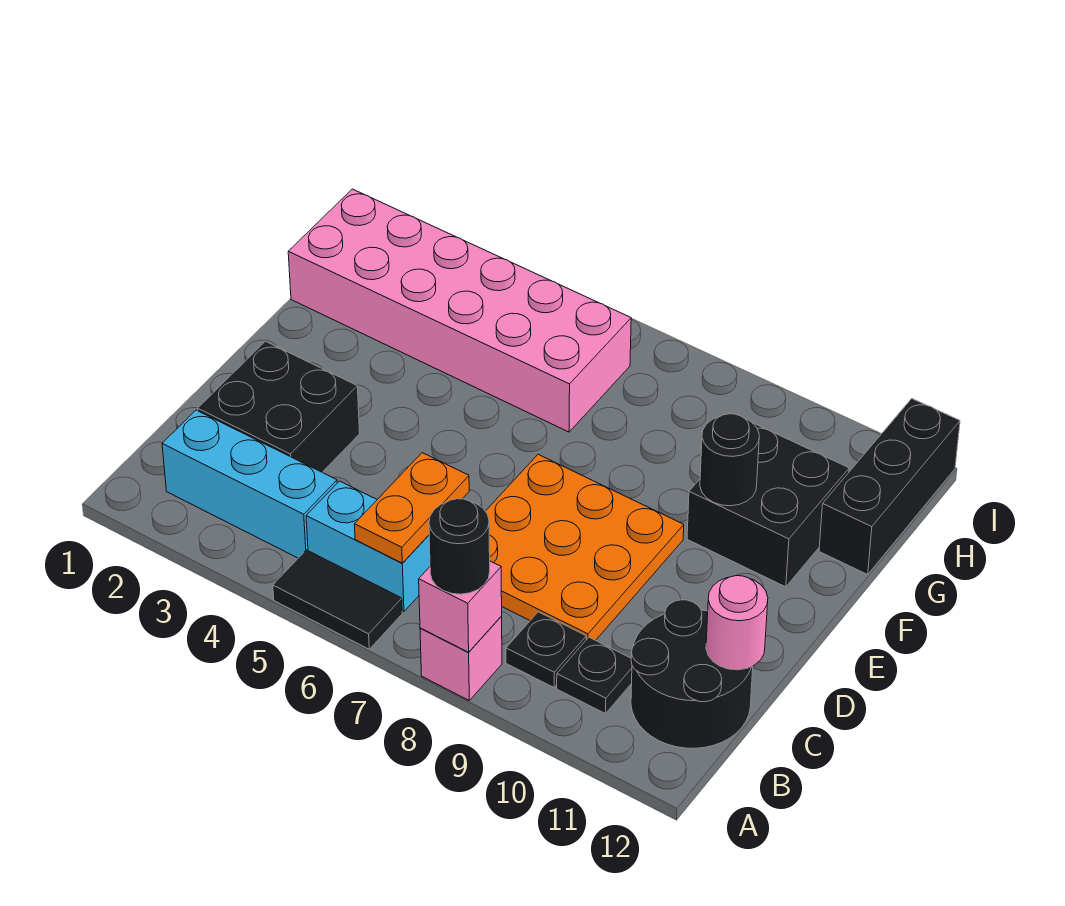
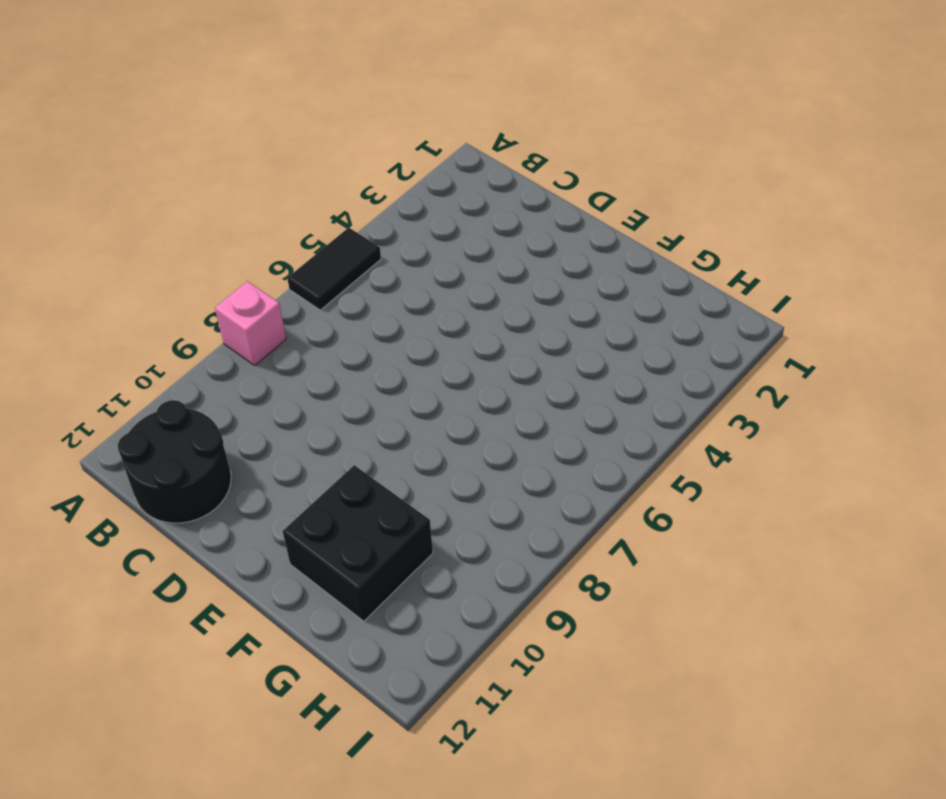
none -> cyan 1x3 brick [162,410,337,558]
none -> cyan 1x2 brick [306,481,430,612]
none -> black 1x1 plate [506,612,586,687]

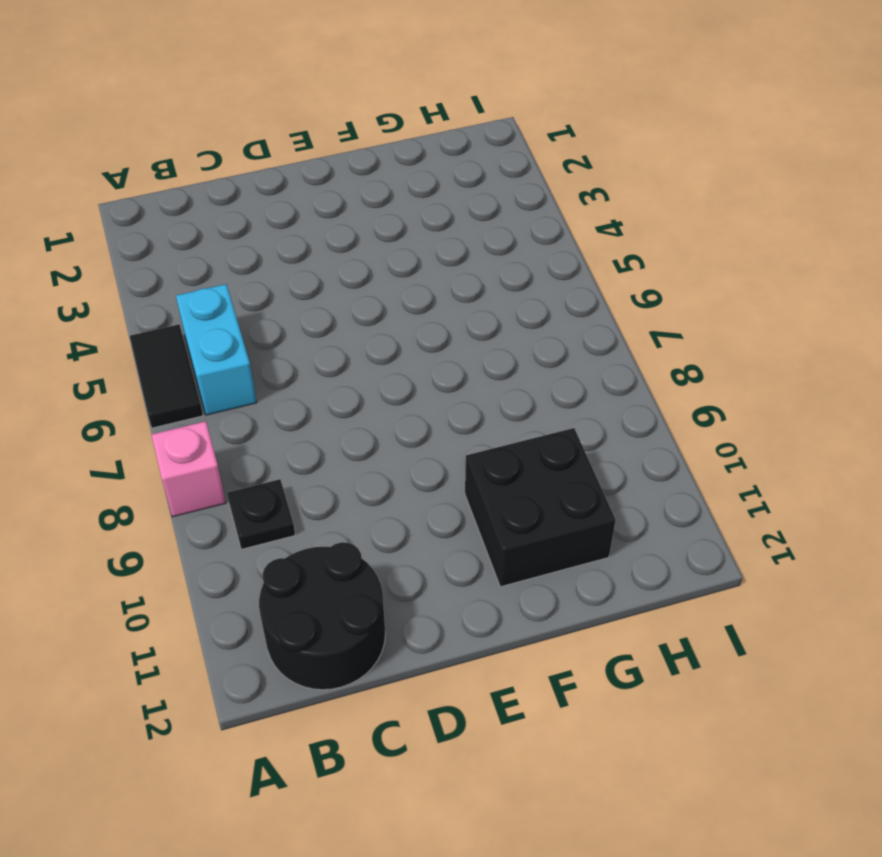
none -> cyan 1x3 brick [162,410,337,558]
none -> black 1x1 plate [557,637,632,714]
none -> black 2x2 brick [198,341,360,472]

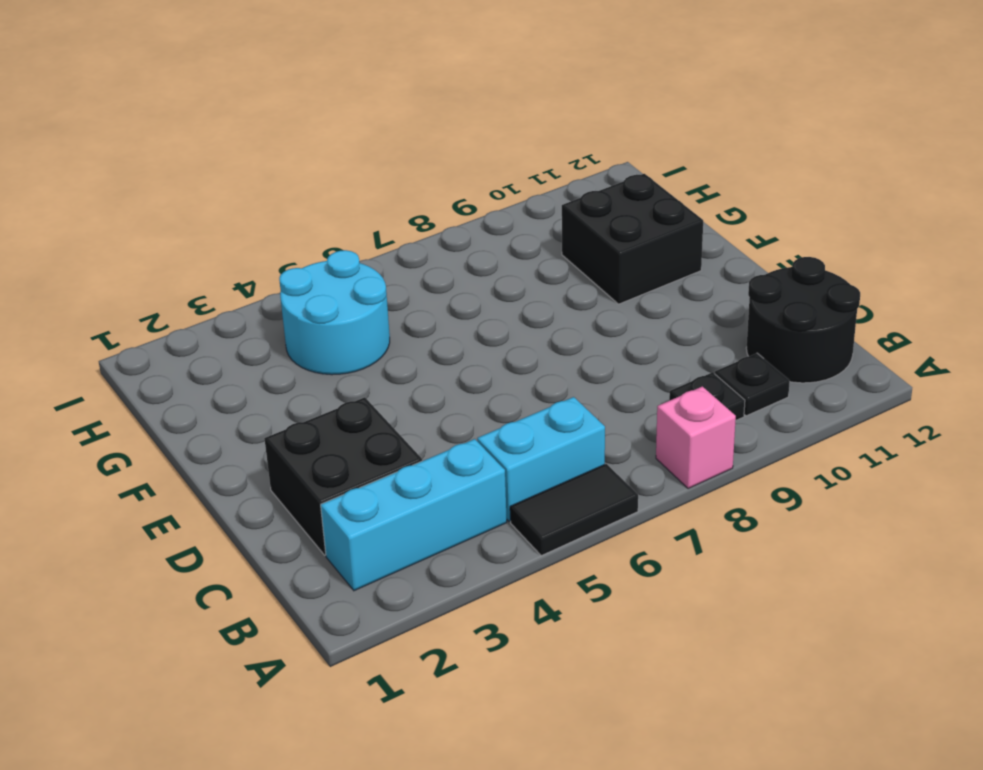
cyan 2x2 round brick [279,250,390,375] -> pink 2x6 brick [288,189,631,432]
none -> orange 3x3 plate [485,454,684,640]
none -> black 1x3 brick [819,399,960,575]
none -> pink 1x1 brick [419,561,502,652]

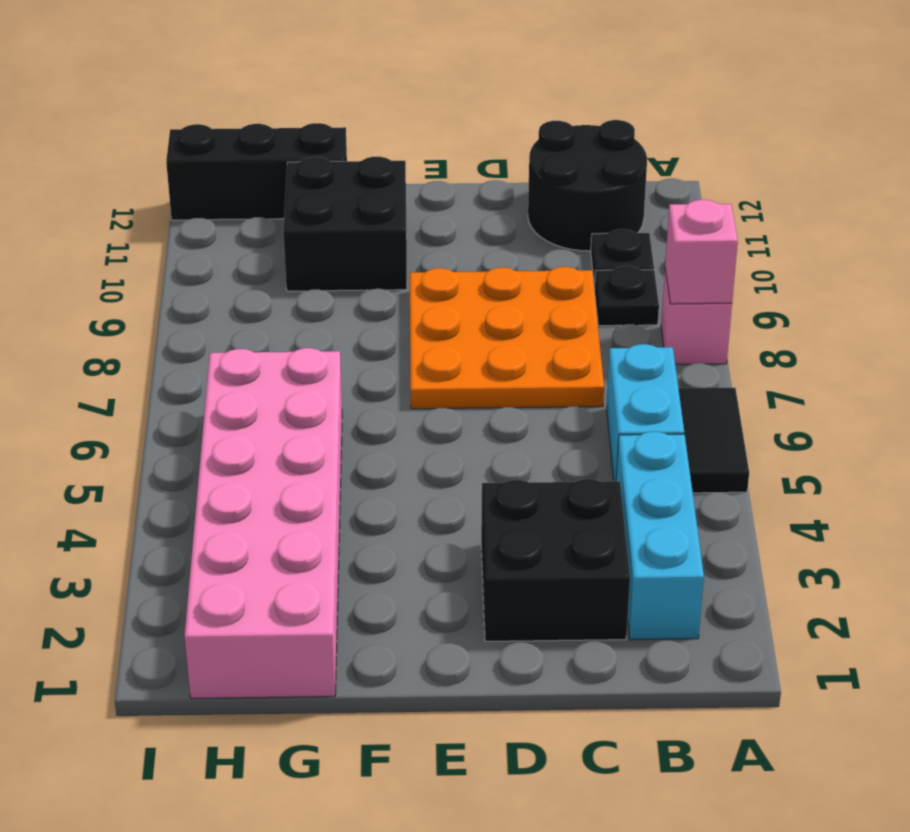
none -> orange 1x2 plate [355,453,469,563]
none -> pink 1x1 round brick [706,576,768,670]
none -> black 1x1 round brick [700,414,759,506]

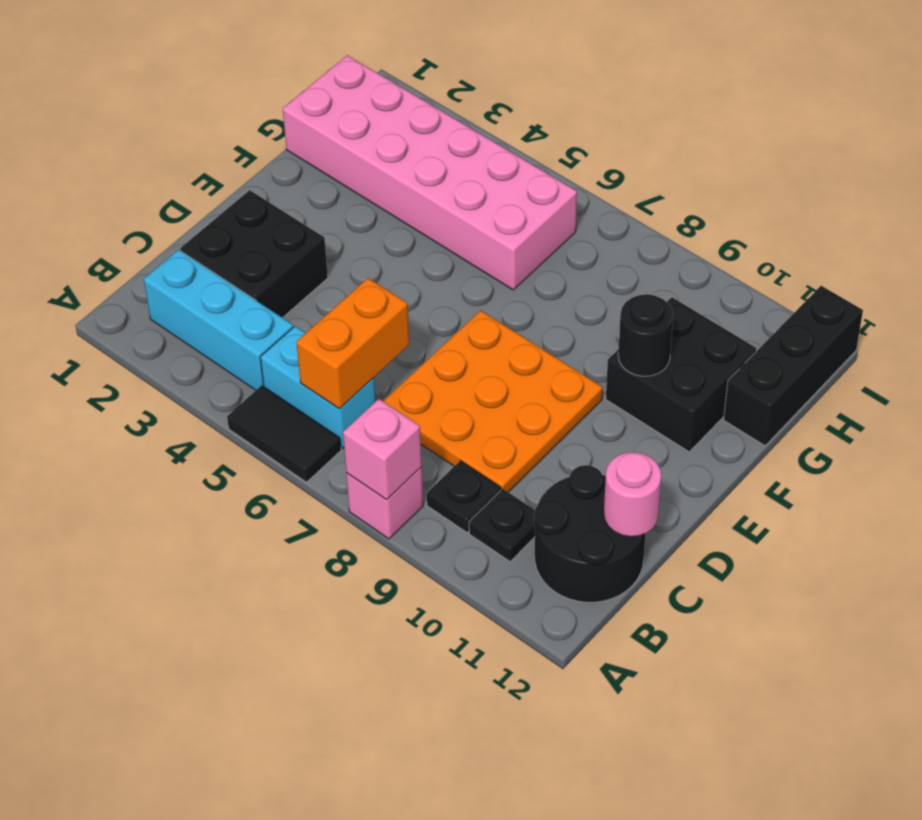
orange 1x2 brick [296,278,409,409] -> orange 1x2 plate [355,453,469,563]
none -> black 1x1 round brick [429,499,490,594]

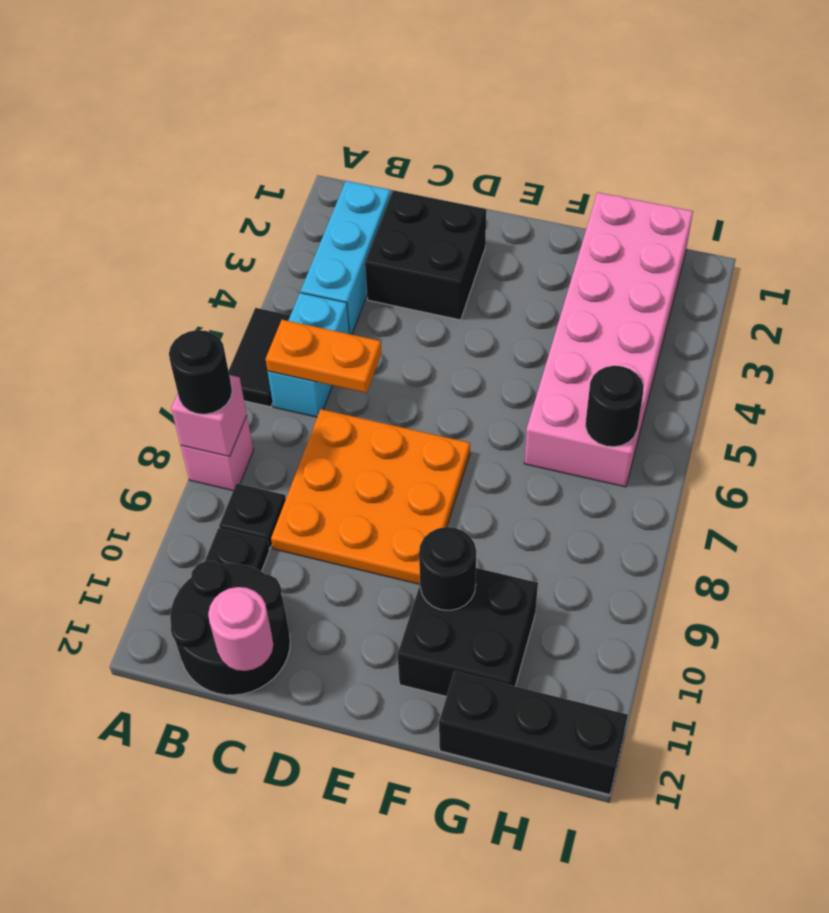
black 1x1 round brick [585,366,644,447] -> none

